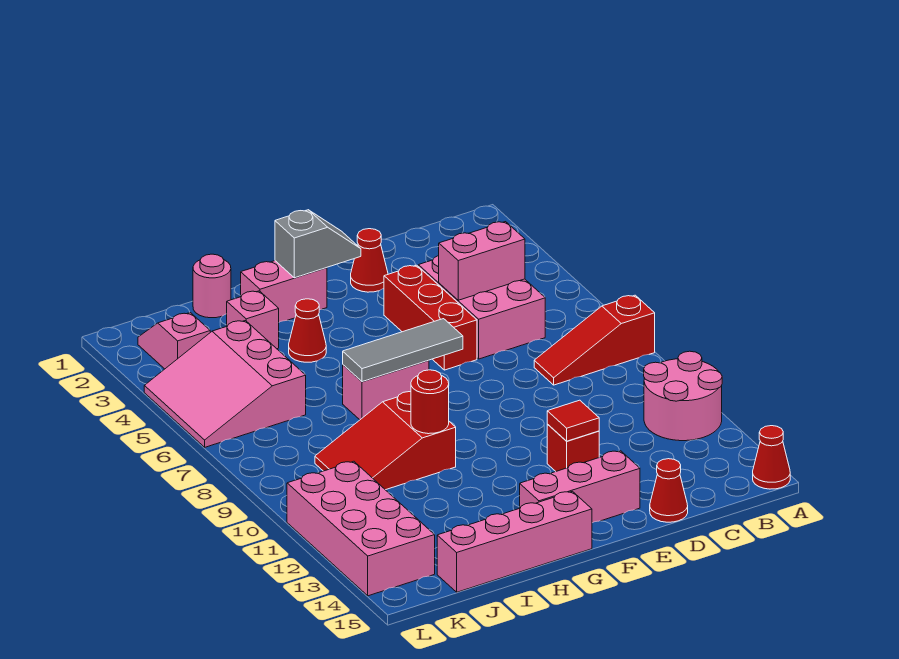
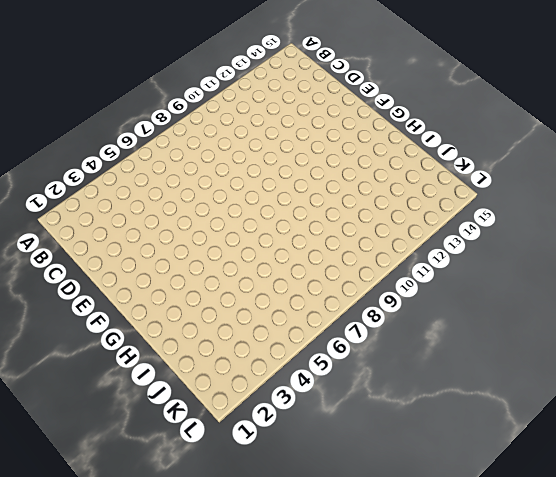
none -> red 1x3 slope [534,295,655,385]
none -> pink 2x2 round brick [644,351,722,441]
none -> red 1x1 cone [753,426,790,489]

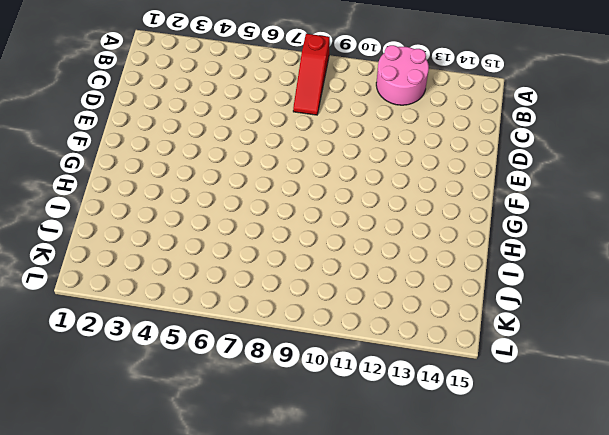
none -> red 1x1 cone [753,426,790,489]
none -> pink 2x3 brick [418,256,545,359]
none -> red 1x1 cone [650,459,688,522]

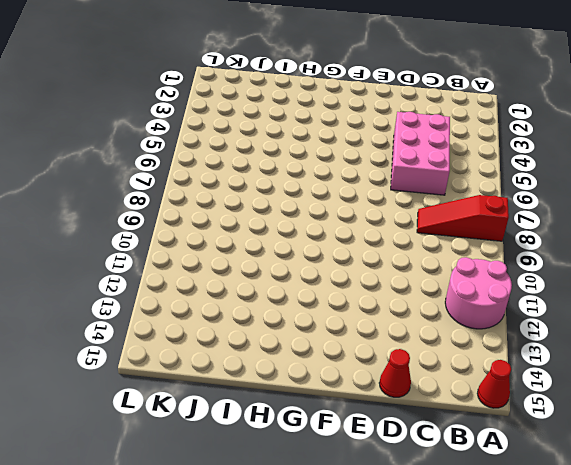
none -> red 1x1 cone [351,229,388,292]
none -> red 1x3 brick [384,265,477,370]
none -> red 1x1 brick [547,424,599,471]

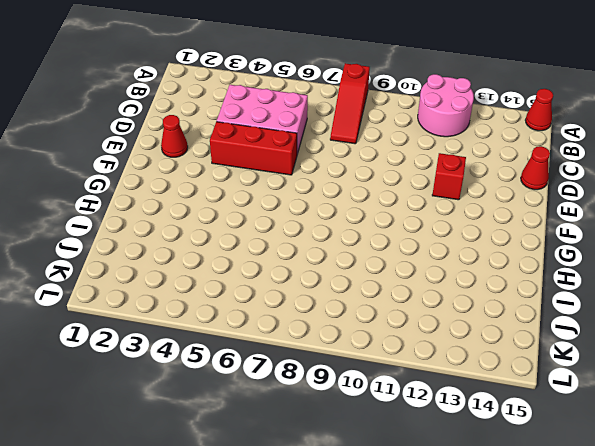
none -> pink 1x3 brick [520,451,640,523]
none -> pink 1x2 brick [241,261,327,322]
none -> pink 1x2 brick [343,360,429,420]

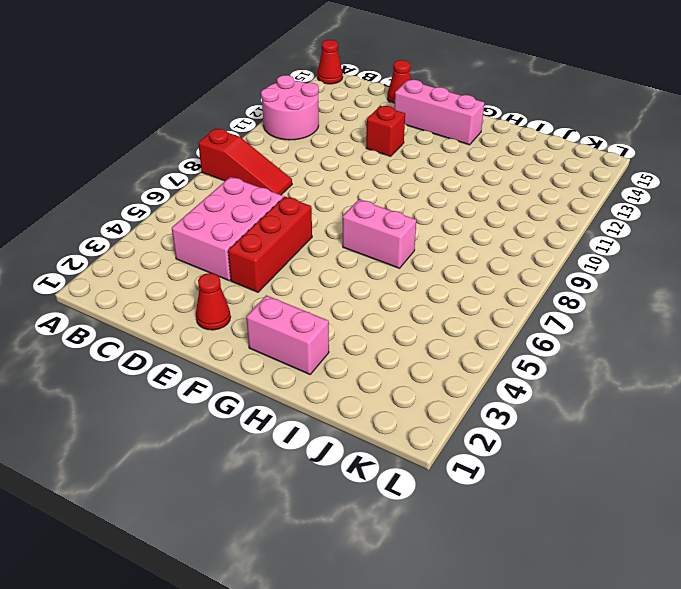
none -> pink 1x4 brick [437,491,592,592]
none -> red 1x1 cone [289,299,326,362]
none -> red 2x3 slope [315,392,456,490]

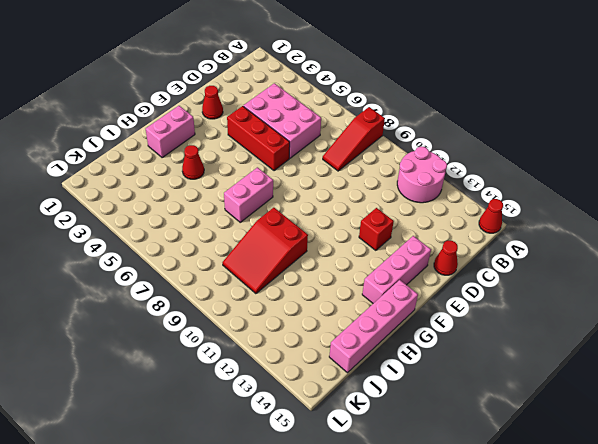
none -> pink 1x1 round brick [193,254,231,318]
none -> pink 1x1 brick [227,291,279,349]
none -> pink 3x3 slope [144,321,306,447]

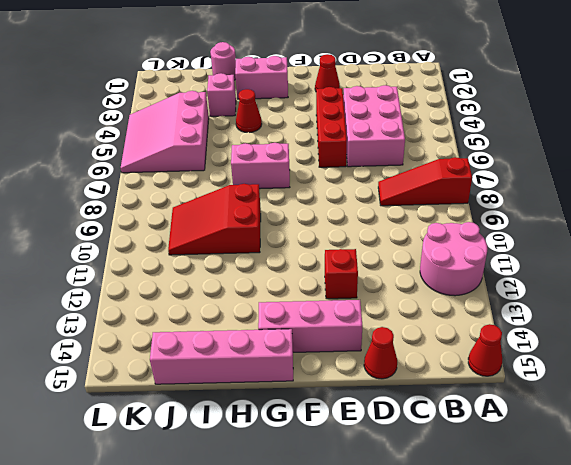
none -> pink 1x2 slope [138,313,210,369]
none -> pink 2x4 brick [287,461,435,596]
none -> pink 1x2 brick [439,222,525,300]

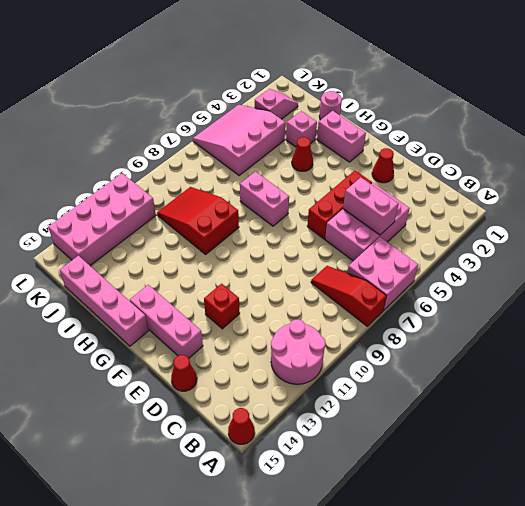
pink 2x2 brick [348,237,418,311] -> none
none -> red 1x1 tile [547,400,599,441]
none -> grey 1x2 slope [275,210,361,278]
none -> grey 1x3 tile [343,319,463,382]

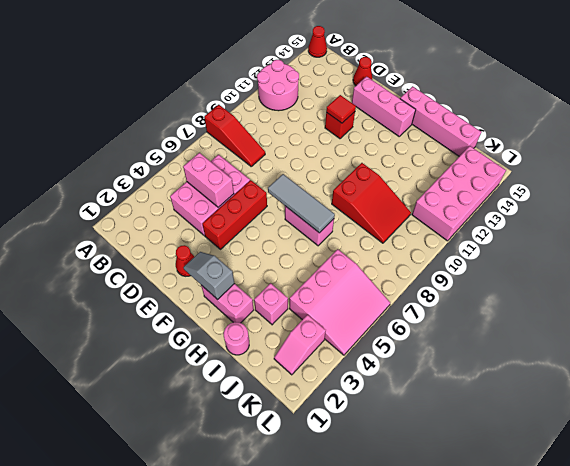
none -> red 1x1 cone [289,299,326,362]
none -> red 1x1 round brick [411,370,449,434]

